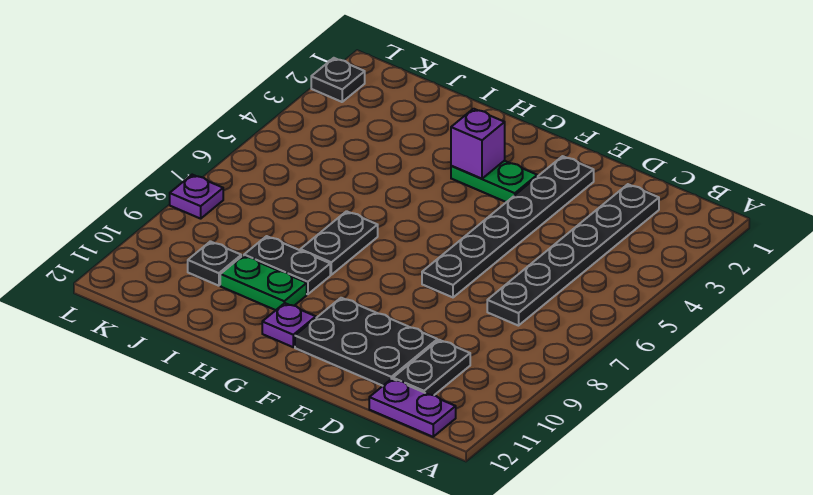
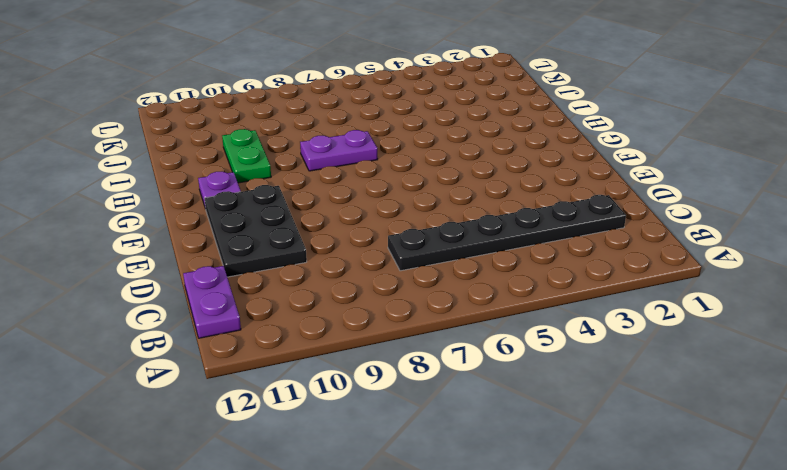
purple 1x2 plate [300,130,378,171] -> black 1x2 plate [300,211,378,275]
none -> black 1x2 plate [393,340,470,395]
none -> black 1x6 plate [422,156,594,297]
none -> green 1x2 plate [451,161,537,202]

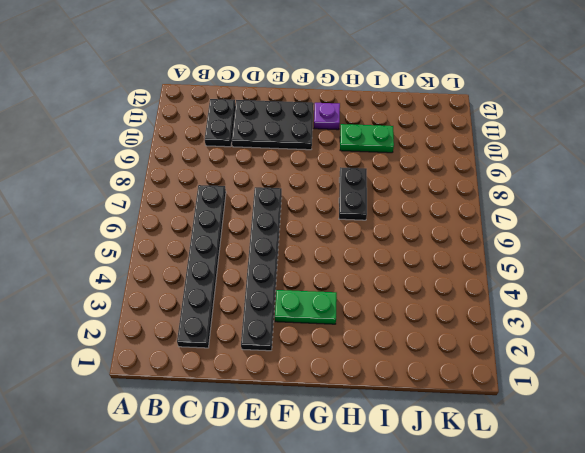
none -> purple 1x2 plate [369,379,456,437]
none -> black 1x2 plate [244,236,330,294]
none -> black 1x1 plate [188,241,241,286]

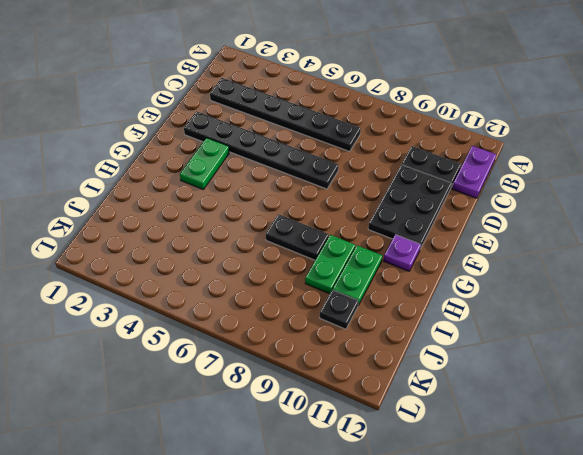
green 1x2 plate [305,235,355,294] -> black 1x2 plate [244,236,330,294]
none -> black 1x1 plate [311,58,365,102]
none -> purple 1x1 plate [170,175,223,219]
none -> purple 1x1 brick [451,109,505,179]

